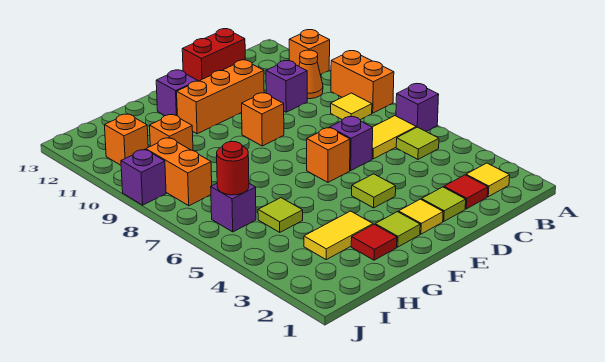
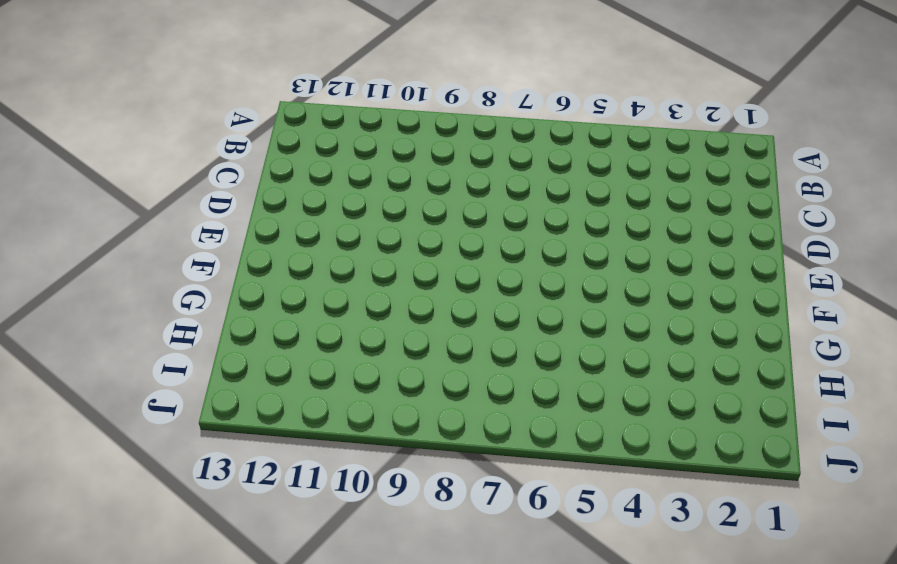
none -> purple 1x1 brick [396,84,439,132]
none -> orange 1x2 brick [331,51,394,113]
none -> orange 1x1 brick [289,30,330,75]

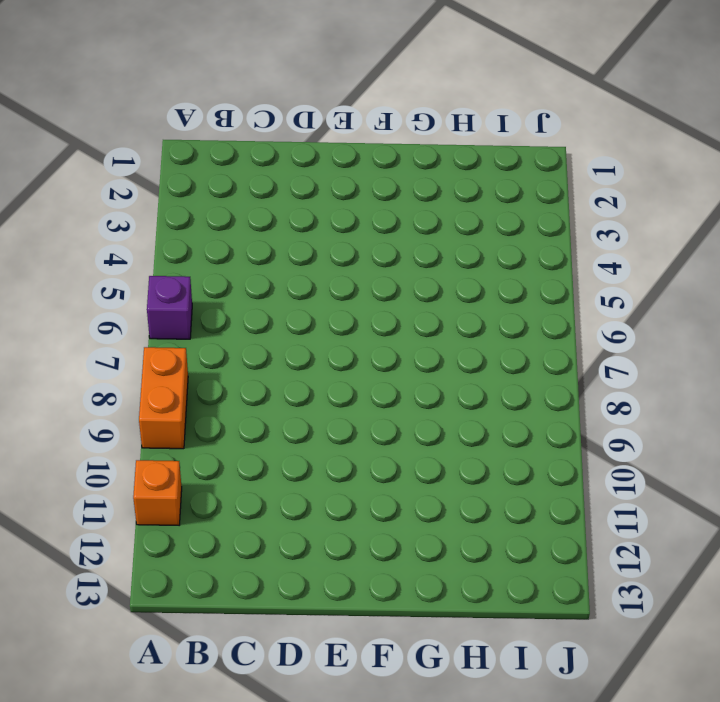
none -> yellow 1x1 tile [466,163,510,197]
none -> lime 1x1 tile [396,127,439,159]
none -> yellow 1x2 tile [372,116,416,159]

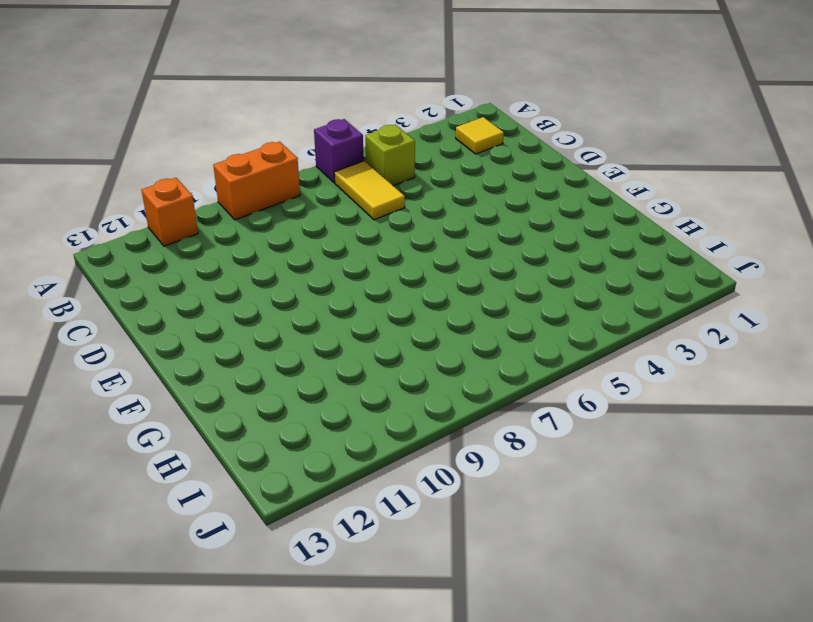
lime 1x1 brick [365,125,415,186] -> lime 1x1 tile [396,127,439,159]
none -> yellow 1x1 tile [331,93,372,120]
none -> orange 1x1 cone [299,50,323,99]
none -> red 1x1 tile [444,175,488,209]

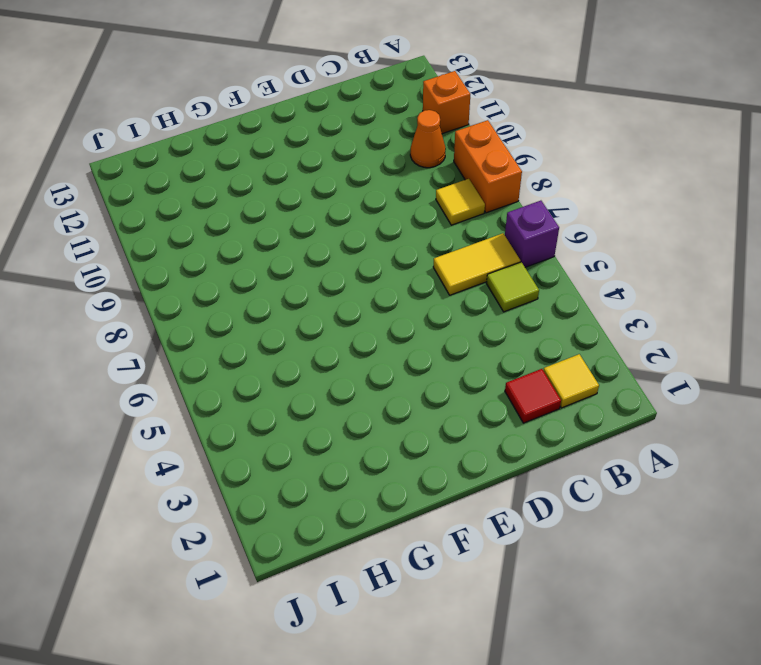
none -> purple 1x1 brick [266,61,307,112]
none -> red 1x2 brick [182,29,245,81]
none -> lime 1x1 tile [421,187,466,221]

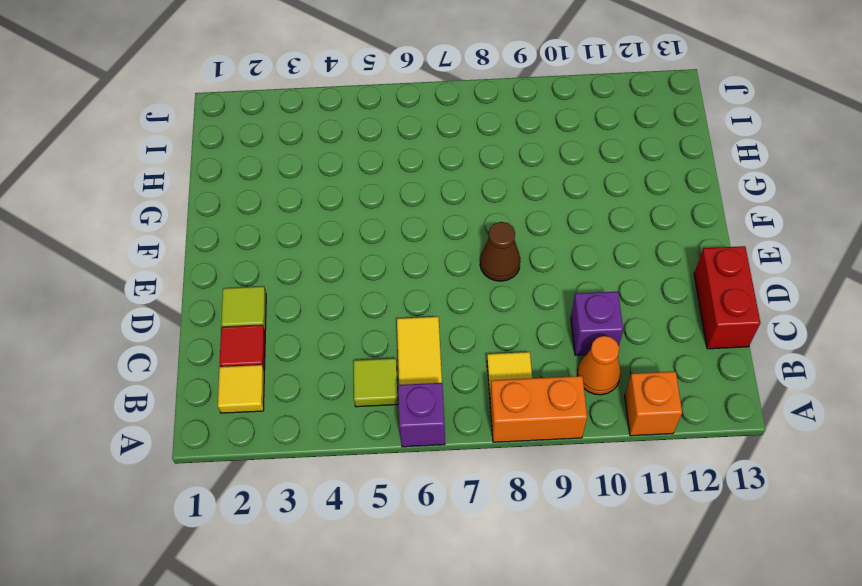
brown 1x1 cone [480,222,521,281] -> none
none -> purple 1x1 brick [330,117,373,170]
none -> orange 1x3 brick [177,60,264,134]
none -> yellow 1x1 tile [399,199,443,234]

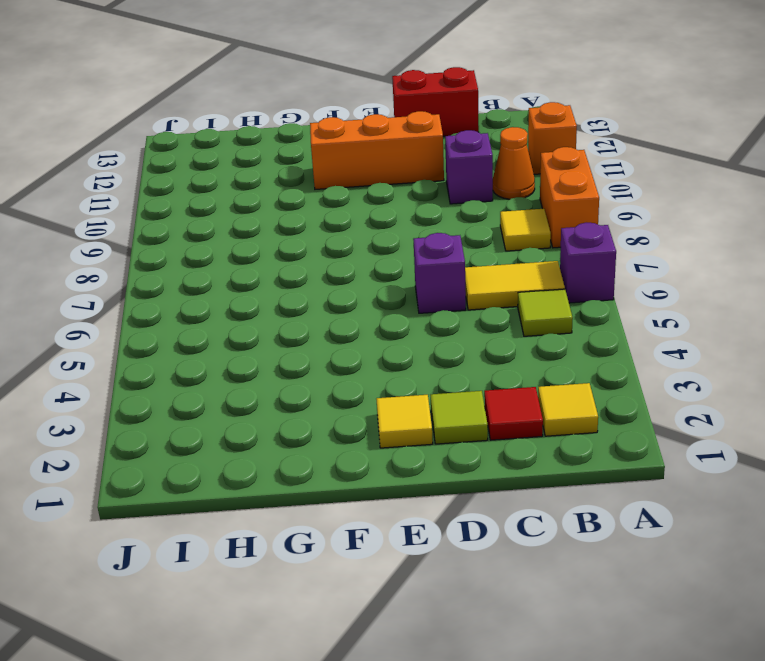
none -> lime 1x1 tile [352,174,396,208]
none -> orange 1x1 brick [307,128,350,182]
none -> orange 1x1 brick [242,93,284,146]

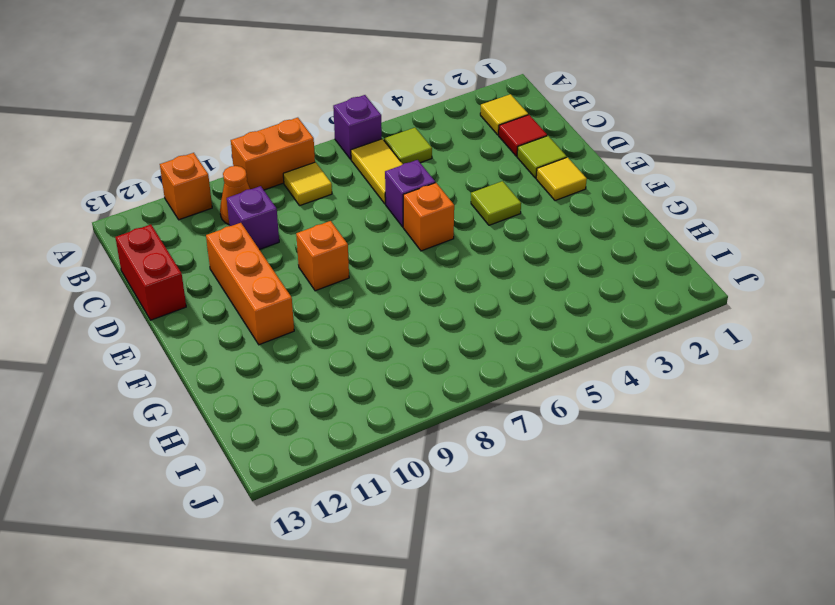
none -> lime 1x1 tile [375,212,420,247]
none -> purple 1x1 brick [156,70,197,116]
none -> red 1x1 tile [351,224,397,260]

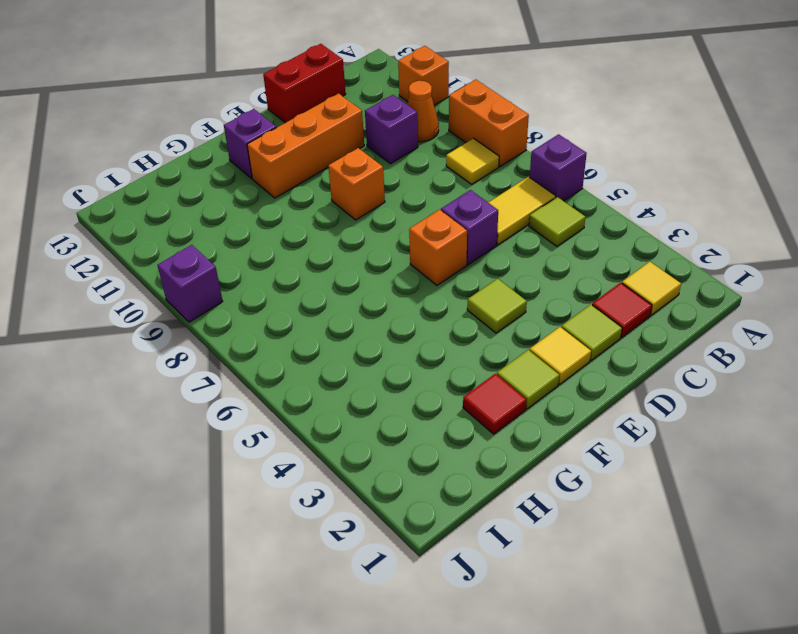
none -> yellow 1x2 tile [304,211,373,260]
none -> lime 1x1 tile [258,198,303,232]
none -> orange 1x1 brick [150,115,193,151]

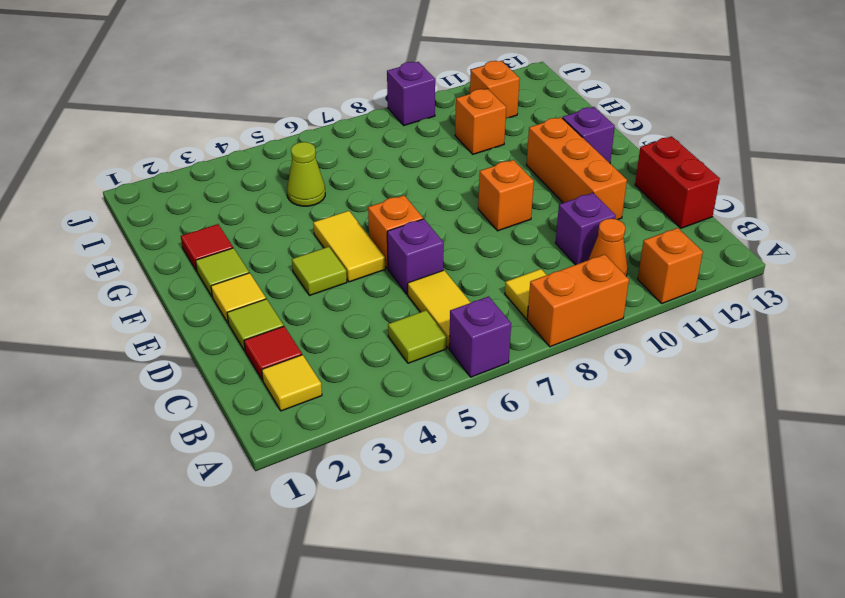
yellow 1x2 tile [313,211,385,282] -> yellow 1x2 tile moved to [304,211,373,260]
lime 1x1 cone [287,142,325,206] -> lime 1x1 tile [258,198,303,232]
none -> purple 1x1 brick [211,184,256,232]
none -> orange 1x2 brick [146,138,212,206]
none -> red 1x1 round brick [217,142,249,195]

